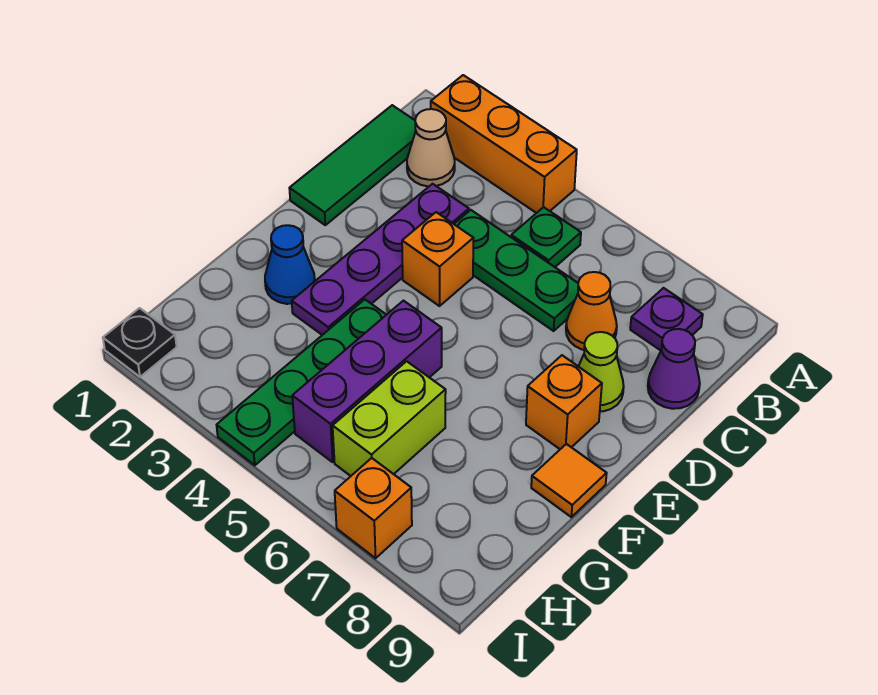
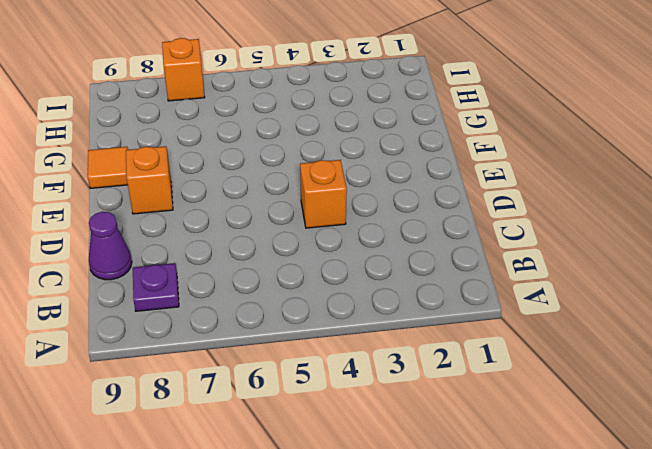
none -> orange 1x3 brick [431,75,577,213]
none -> green 1x3 tile [289,105,416,225]
none -> tan 1x1 cone [407,109,455,186]

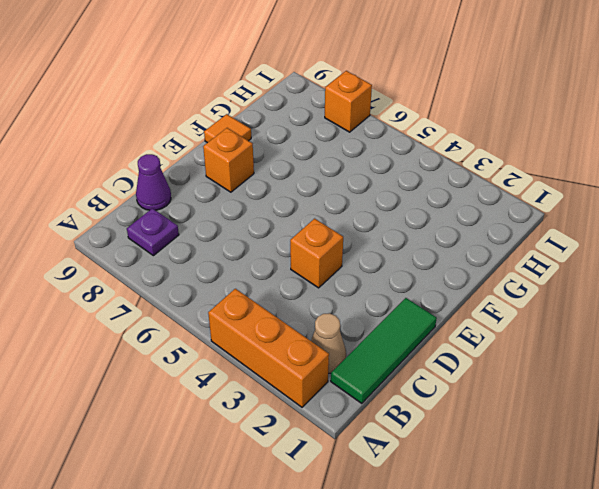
none -> green 1x1 plate [511,207,581,267]
none -> purple 1x4 plate [292,184,469,335]
none -> green 1x3 plate [454,210,578,331]

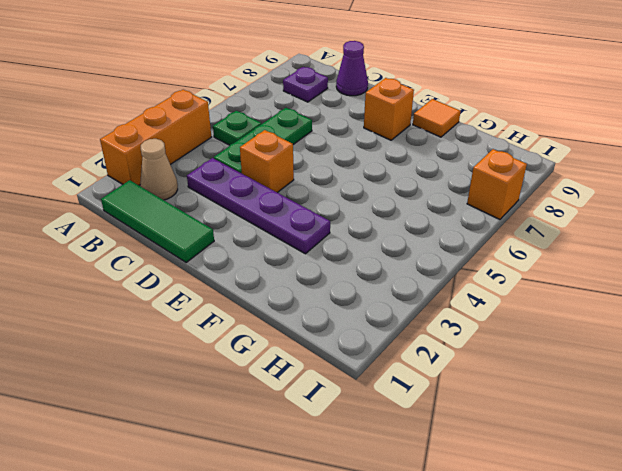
none -> orange 1x1 cone [566,272,617,350]
none -> lime 1x1 cone [578,332,624,411]
none -> blue 1x1 cone [265,225,315,304]

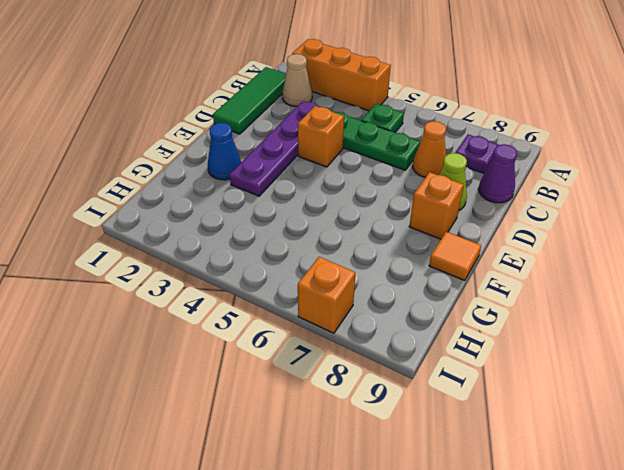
none -> green 1x4 plate [217,300,386,465]
none -> purple 1x3 brick [292,301,442,462]
none -> lime 1x2 brick [333,361,446,476]

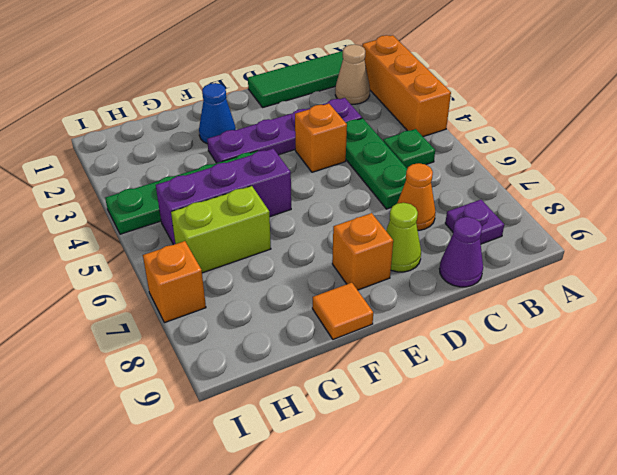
none -> black 1x1 plate [103,308,177,377]

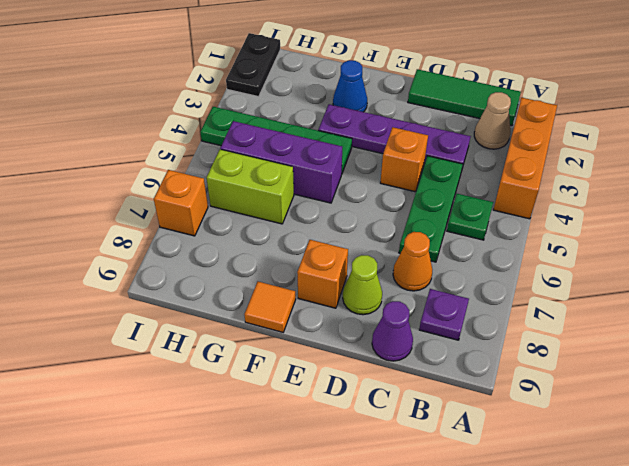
black 1x2 plate [226,33,280,97] -> black 1x1 plate [103,308,177,377]

